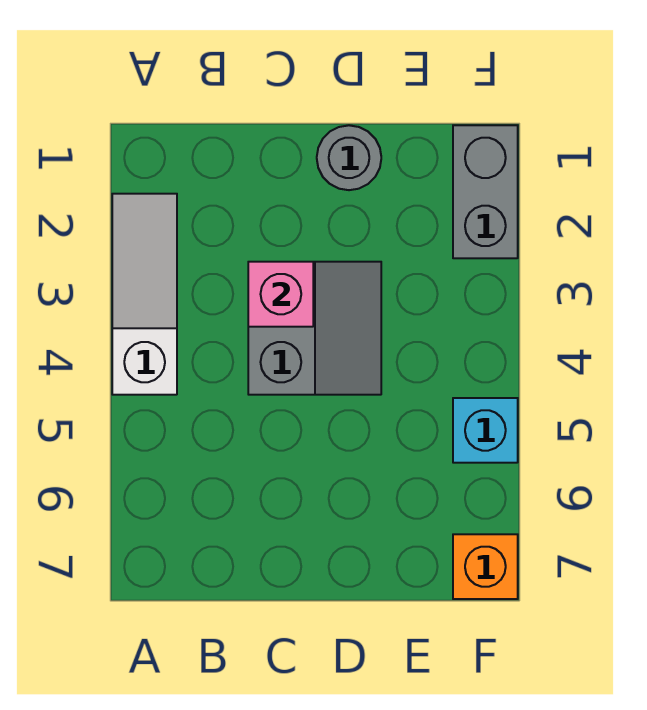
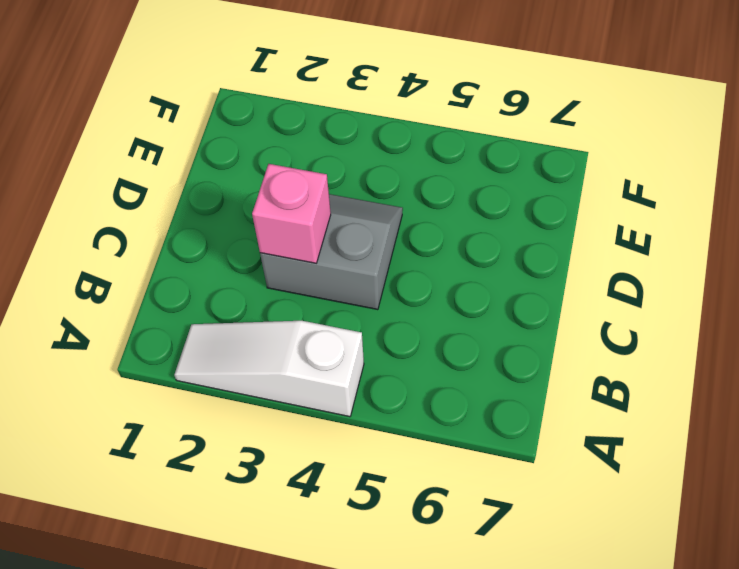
none -> grey 1x1 round brick [317,125,381,190]
none -> grey 1x2 brick [453,125,518,258]

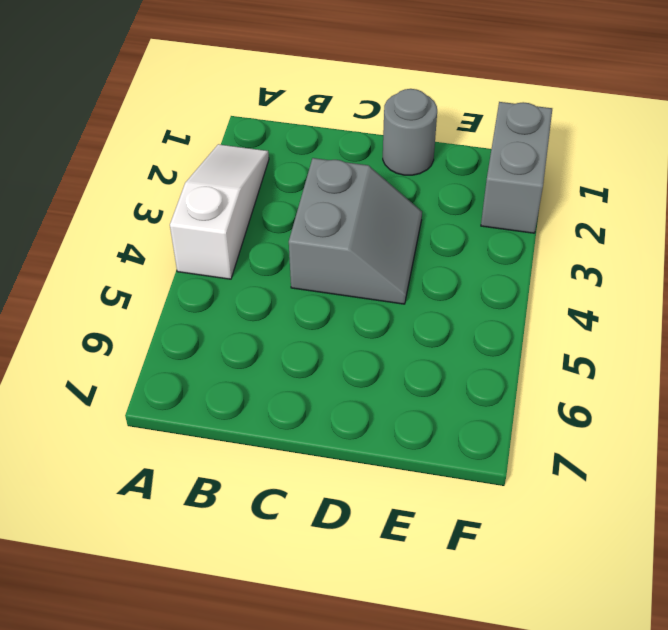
none -> cyan 1x1 brick [453,398,518,463]
none -> orange 1x1 brick [453,534,518,599]

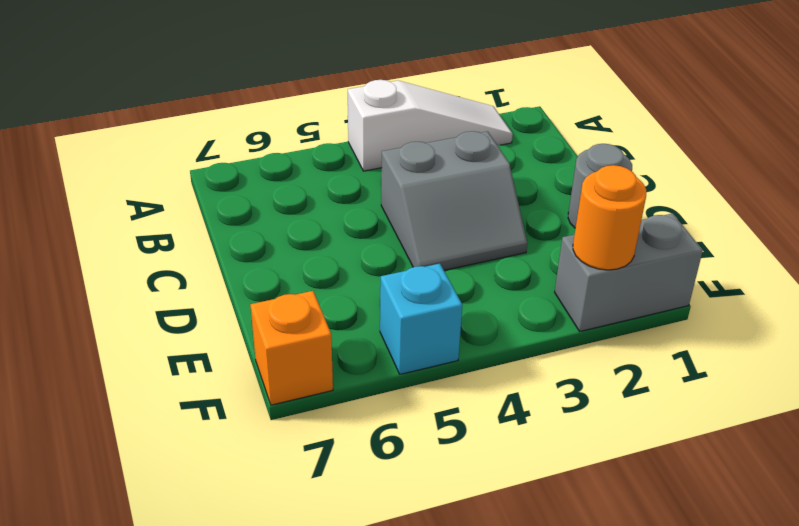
orange 1x1 round brick [573,165,646,270] -> none
none -> pink 1x1 brick [248,262,313,327]

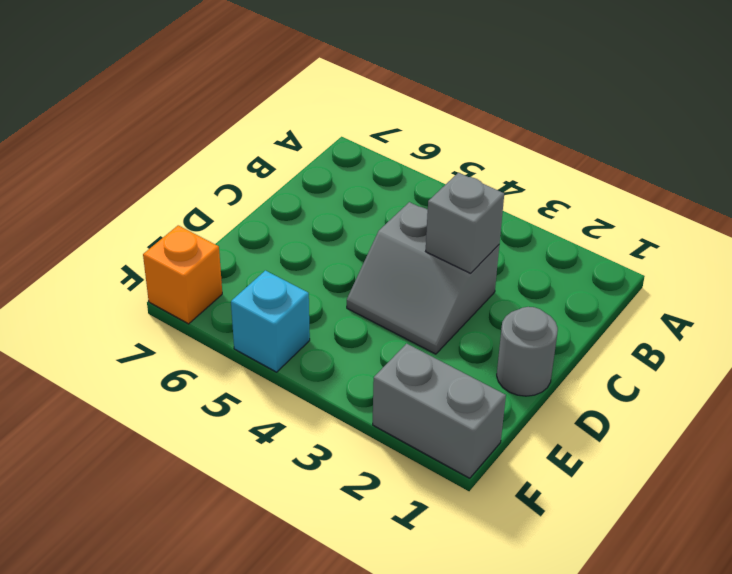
grey 1x1 brick [426,173,504,273] -> pink 1x1 brick [248,262,313,327]
none -> white 1x3 slope [112,194,177,395]

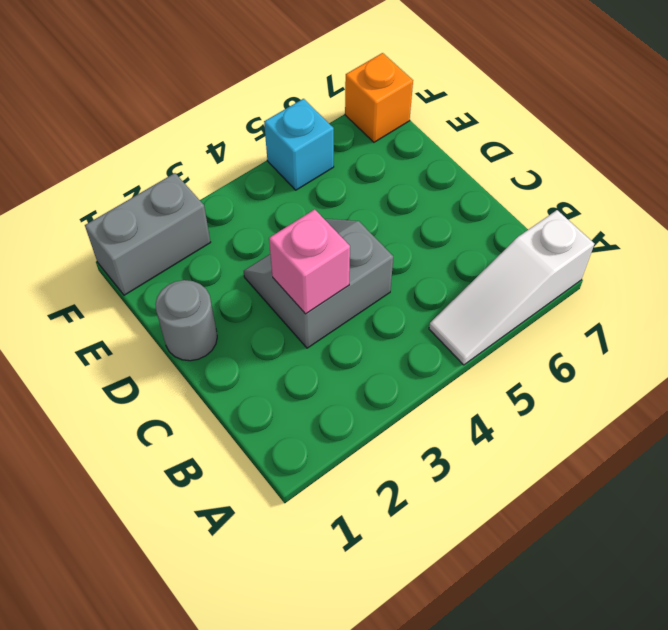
white 1x3 slope [429,210,594,365] -> white 1x3 slope moved to [112,194,177,395]

